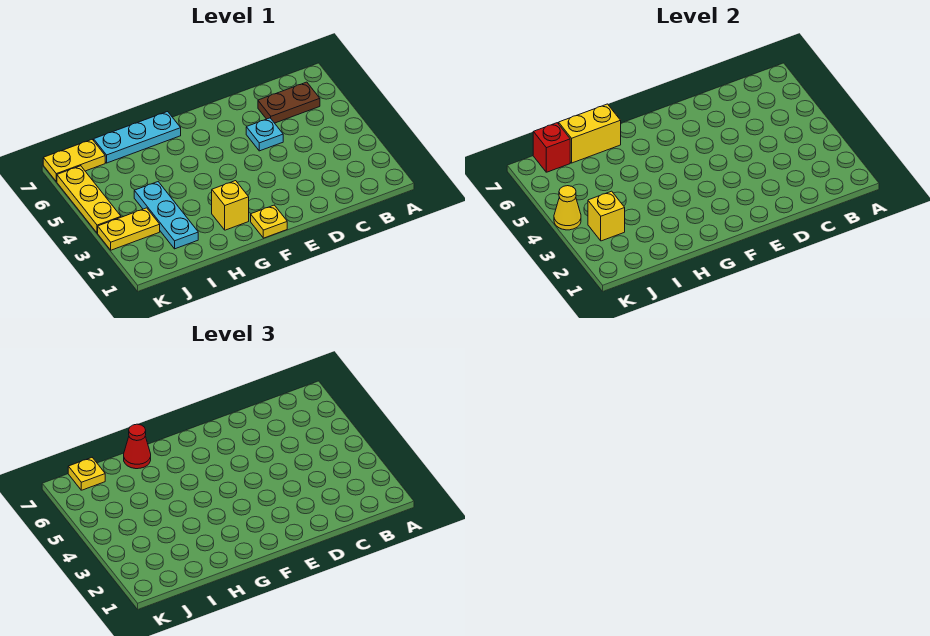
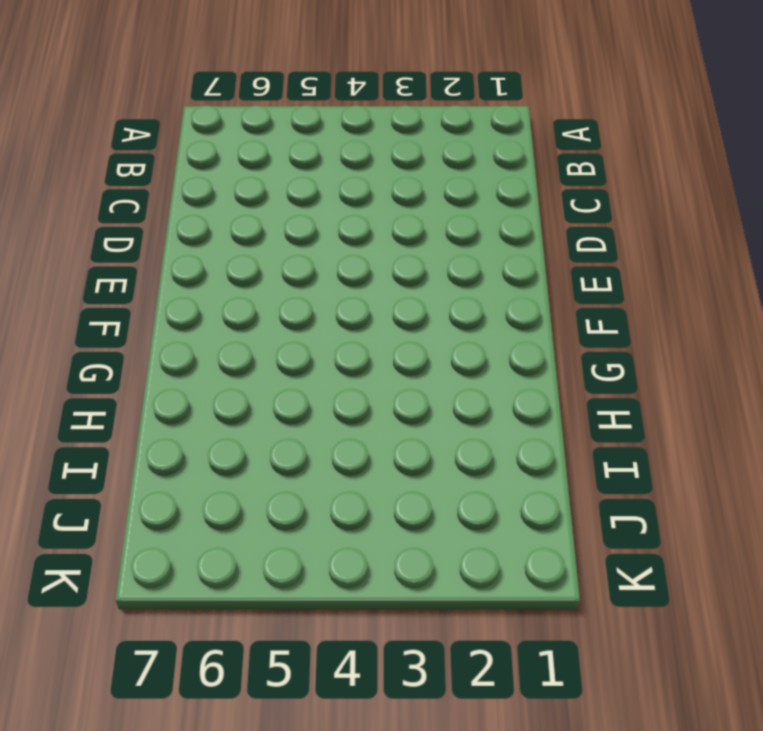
none -> brown 1x2 plate [258,82,320,123]
none -> cyan 1x1 plate [246,118,283,151]
none -> yellow 1x1 plate [251,205,287,238]

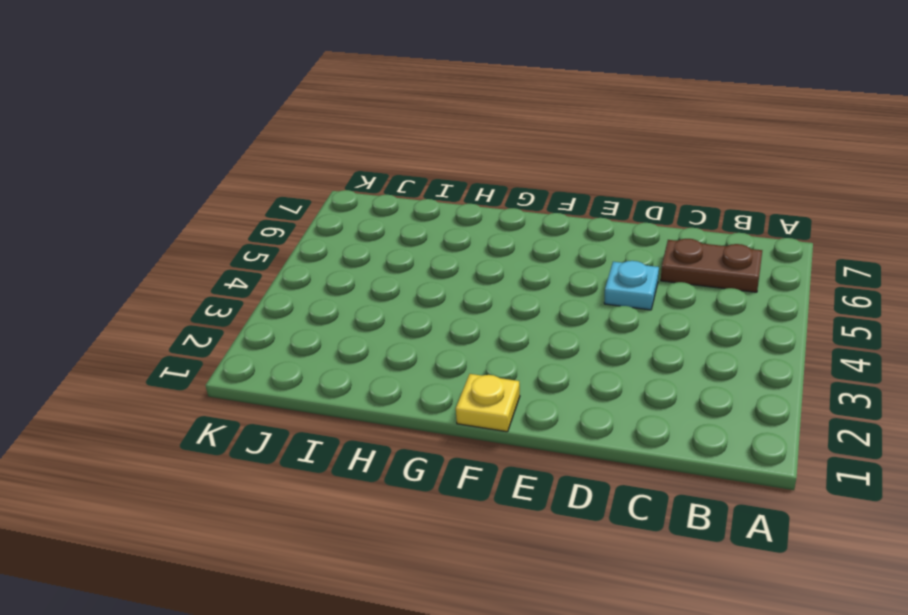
none -> yellow 1x1 brick [212,181,249,230]
none -> cyan 1x3 plate [94,112,181,163]
none -> cyan 1x3 plate [134,182,198,249]

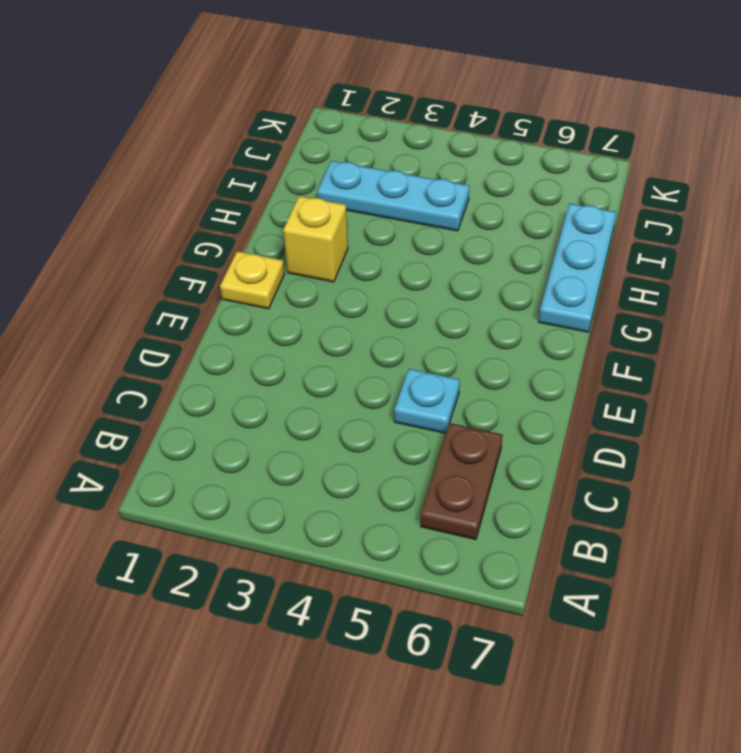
none -> yellow 1x2 plate [98,208,160,250]
none -> yellow 1x2 plate [43,140,105,182]
none -> yellow 1x3 plate [57,166,121,233]

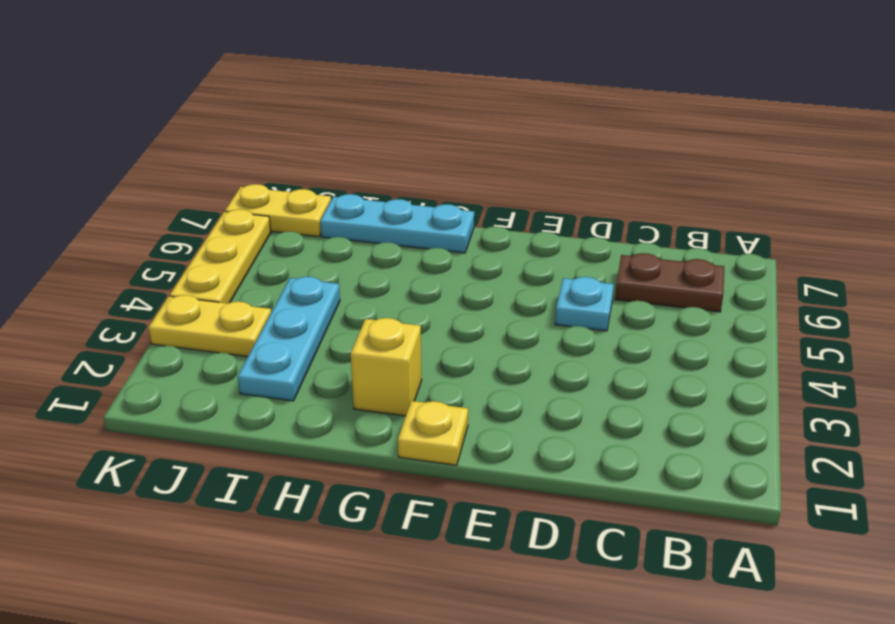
none -> yellow 1x2 brick [559,104,621,163]
none -> yellow 1x1 brick [588,191,625,241]
none -> red 1x1 brick [533,123,570,172]

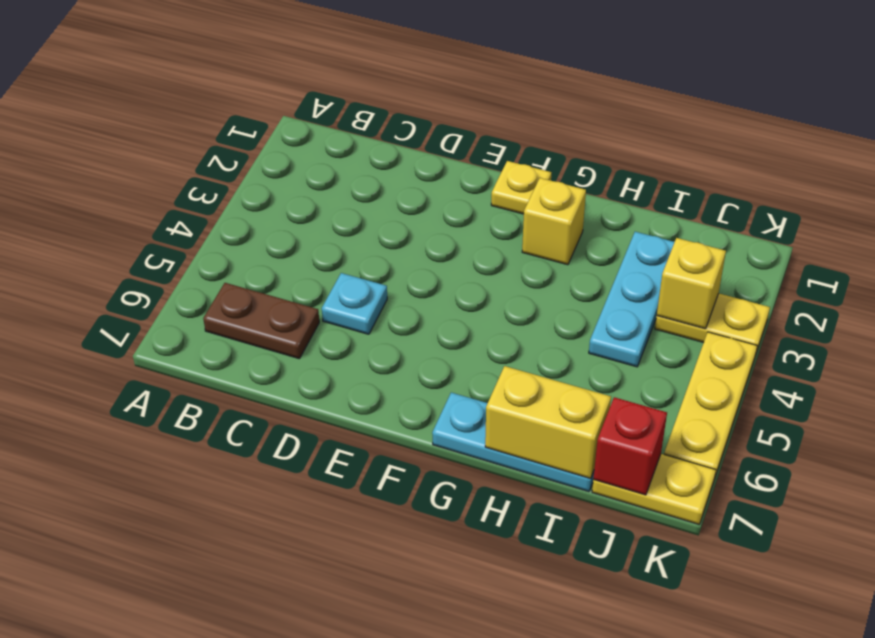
none -> yellow 1x1 cone [554,186,581,230]
none -> red 1x1 cone [124,424,151,469]
none -> yellow 1x1 plate [68,458,105,490]

